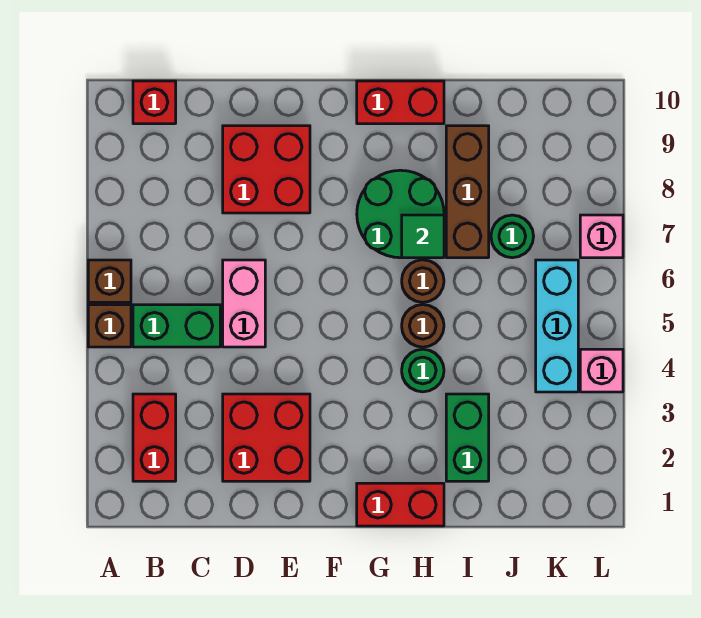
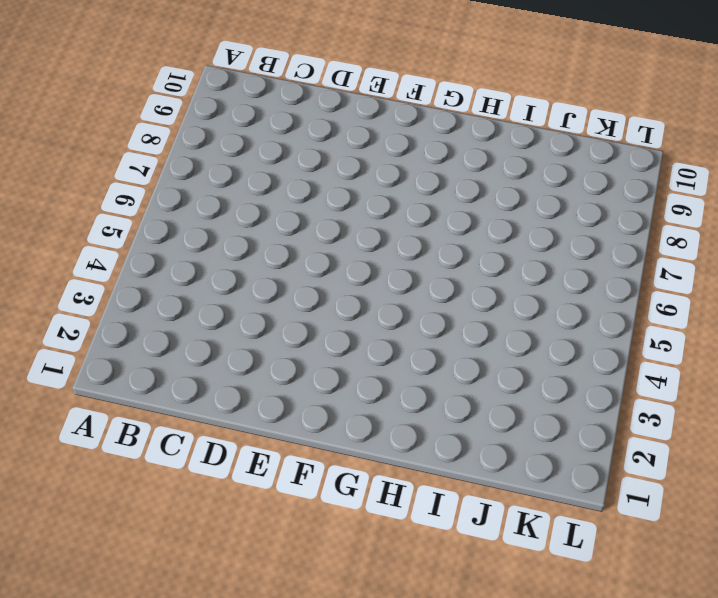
none -> brown 1x1 brick [88,305,131,347]
none -> brown 1x1 brick [88,260,131,302]
none -> red 1x2 brick [133,394,176,481]

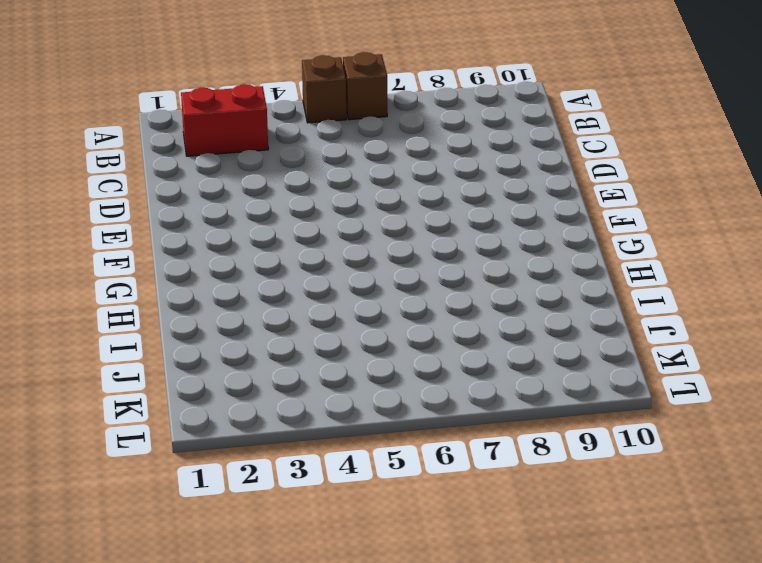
none -> green 1x2 brick [133,305,220,347]
none -> red 1x1 brick [133,81,176,124]
none -> red 2x2 brick [223,394,310,481]

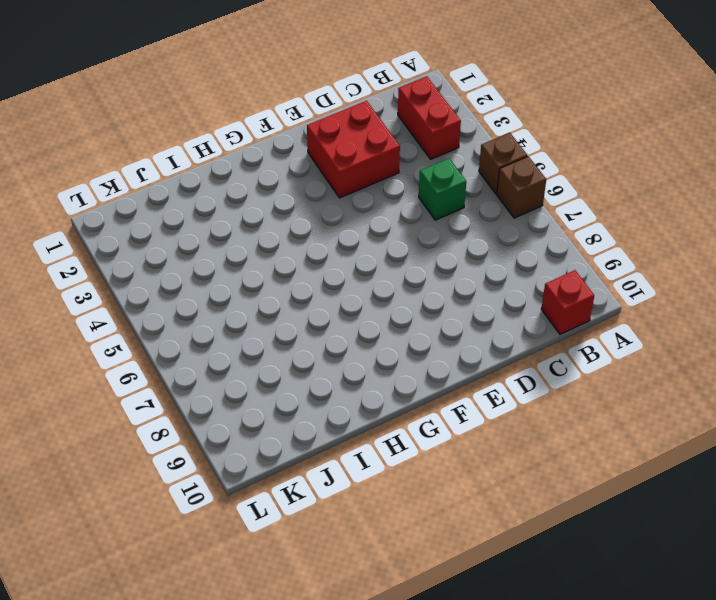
green 1x1 brick [419,158,466,220] -> green 1x2 brick [133,305,220,347]
none -> pink 1x2 brick [223,260,265,347]
none -> red 2x2 brick [223,126,310,213]
none -> red 1x2 brick [357,483,444,526]

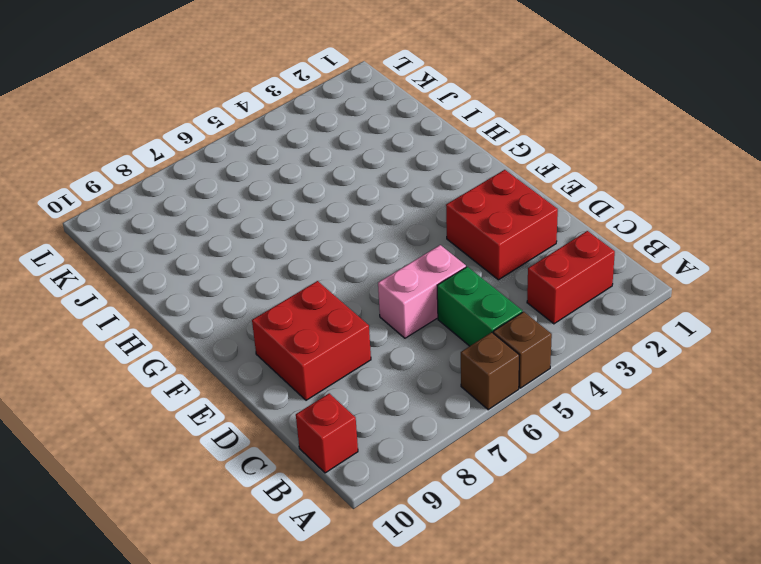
none -> red 1x2 brick [357,483,444,526]
none -> green 2x2 round brick [357,170,444,258]
none -> red 1x2 brick [357,81,444,124]

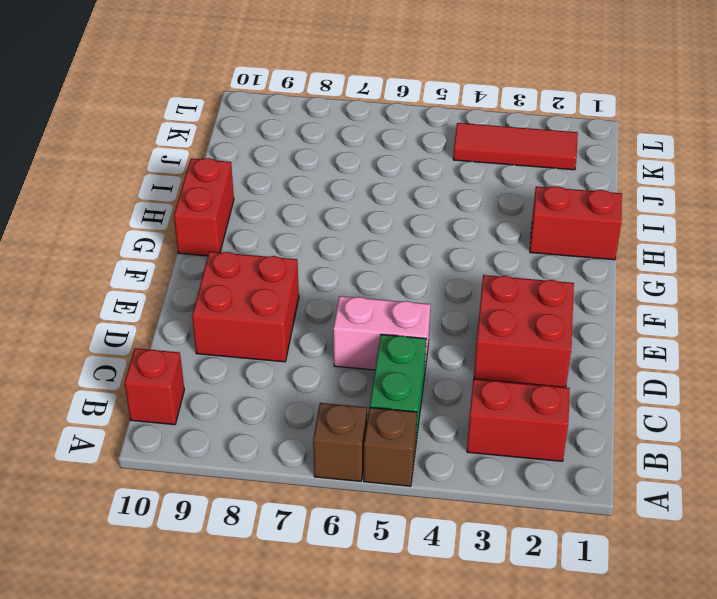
red 1x2 brick [530,186,622,260] -> red 1x2 brick turned to [357,483,444,526]
red 1x3 tile [453,123,578,170] -> cyan 1x3 brick [536,260,578,392]
none -> green 2x2 round brick [357,170,444,258]
none -> green 1x1 round brick [402,349,444,392]
none -> brown 1x1 round brick [402,305,444,347]

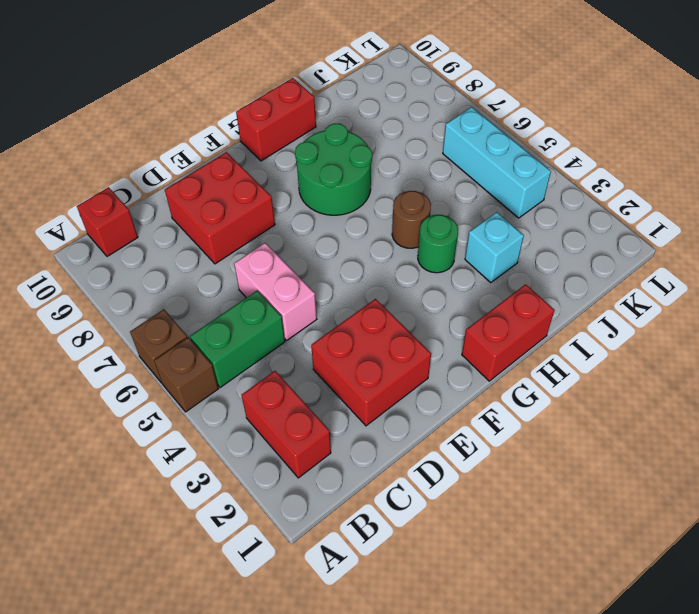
cyan 1x1 brick [465,212,524,283] -> green 1x2 brick [446,394,489,481]
none -> brown 1x1 round brick [402,260,444,302]
none -> brown 1x3 brick [446,126,489,258]
none -> green 1x1 round brick [491,215,534,258]

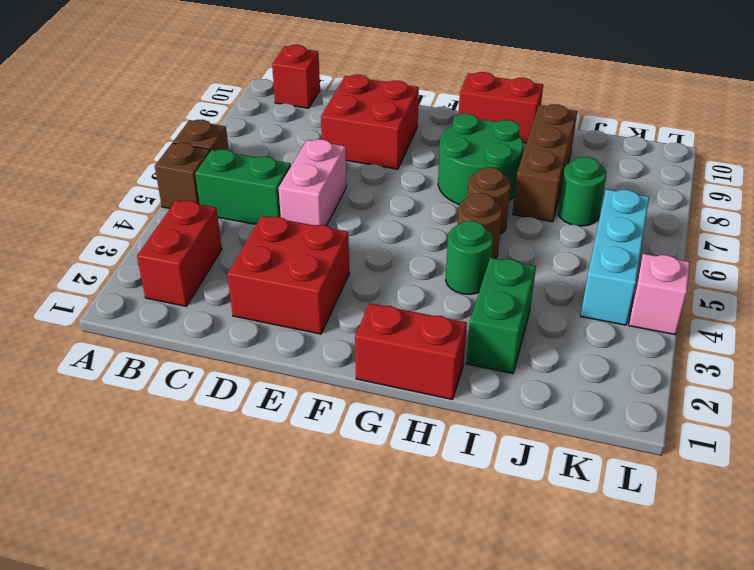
none -> pink 1x1 brick [580,215,623,258]
none -> green 1x1 tile [402,215,444,258]

